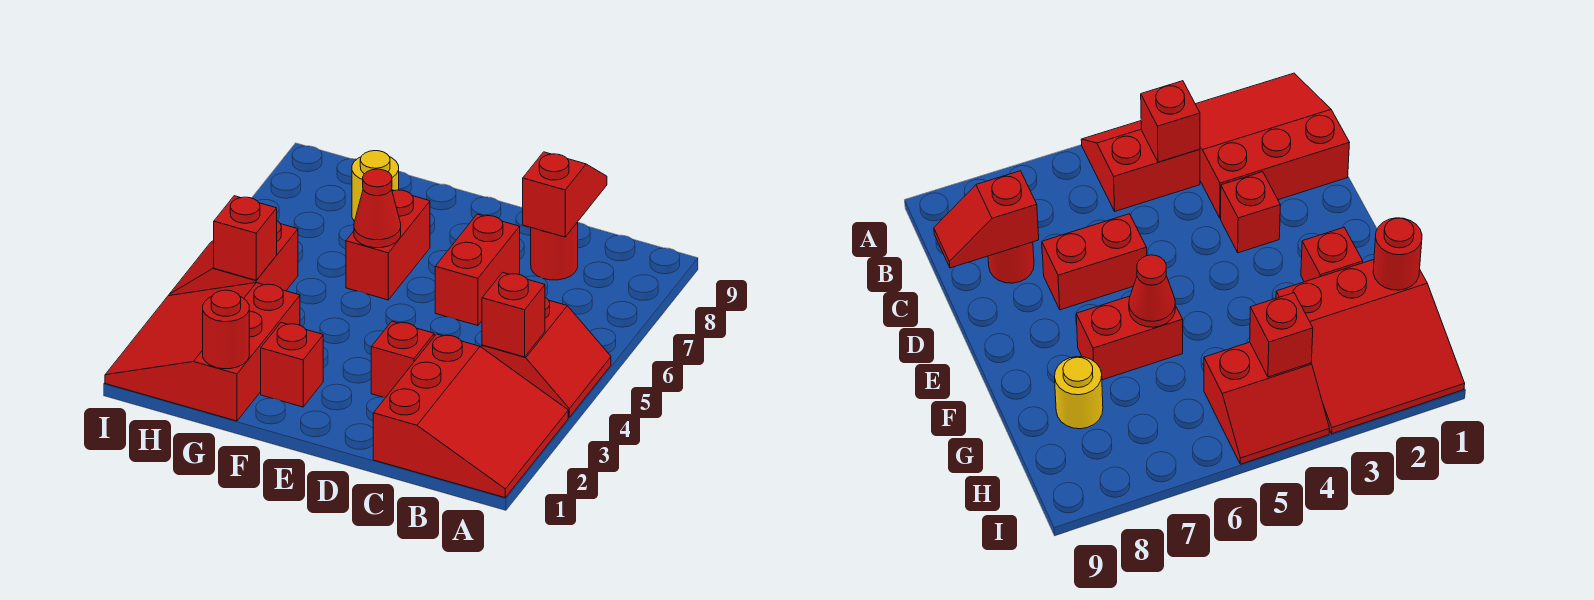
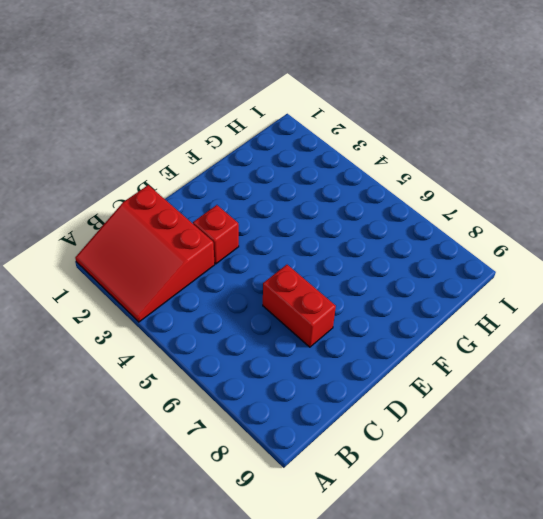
none -> red 2x2 slope [482,297,611,417]
none -> red 1x1 round brick [531,222,578,280]
none -> red 1x1 brick [261,323,323,407]

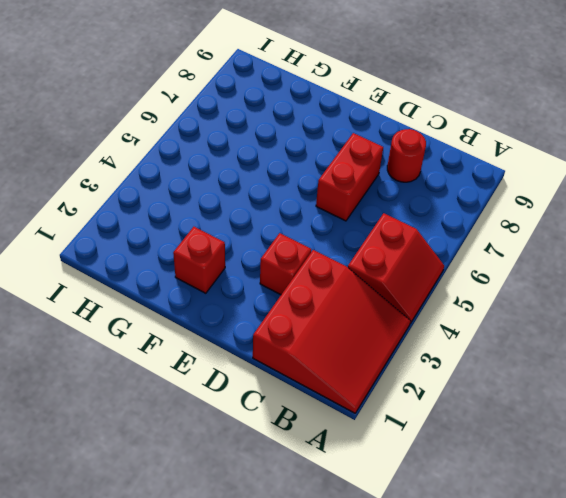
none -> red 1x2 brick [346,190,430,300]
none -> red 3x3 slope [105,283,300,421]
none -> yellow 1x1 round brick [352,151,399,221]

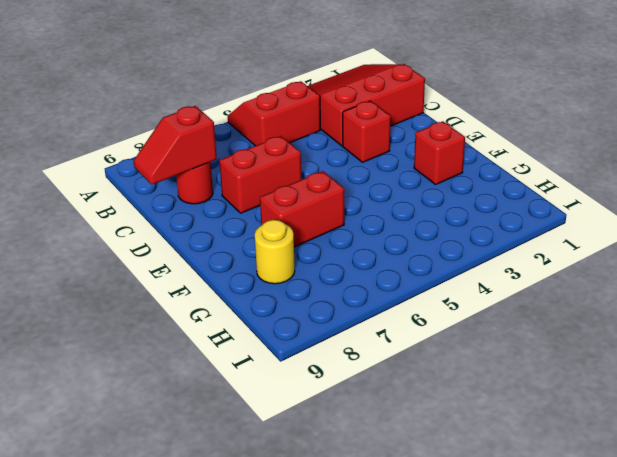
none -> red 3x3 slope [105,283,300,421]
none -> red 2x2 slope [169,221,298,296]
none -> red 1x1 brick [482,272,545,357]

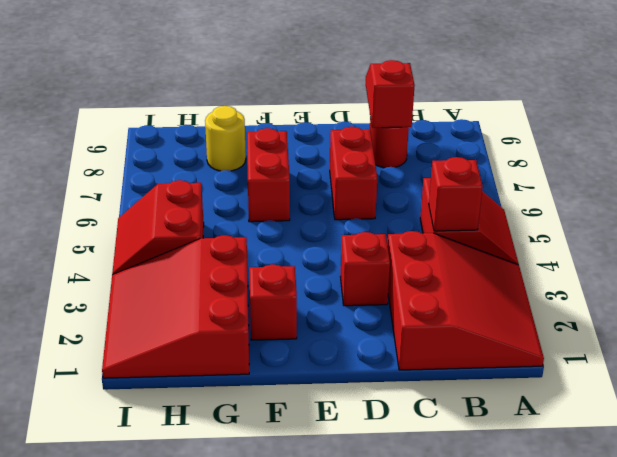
none -> red 1x1 cone [354,169,401,248]
none -> red 1x1 round brick [203,290,249,369]
none -> red 1x1 brick [214,196,277,280]

